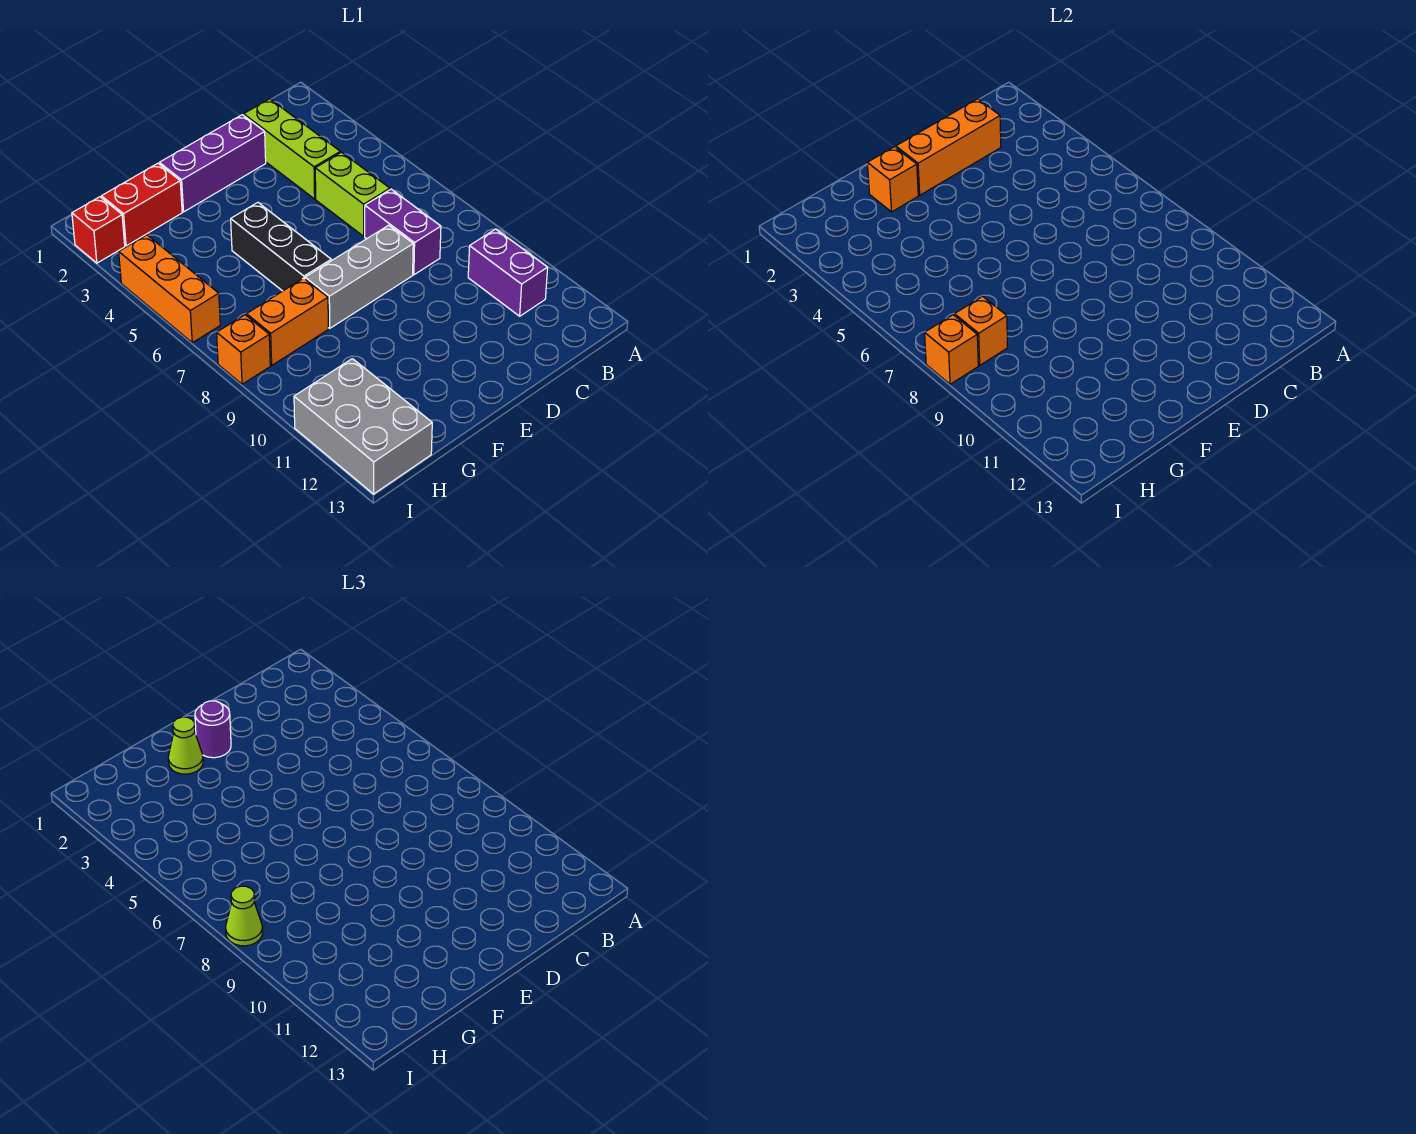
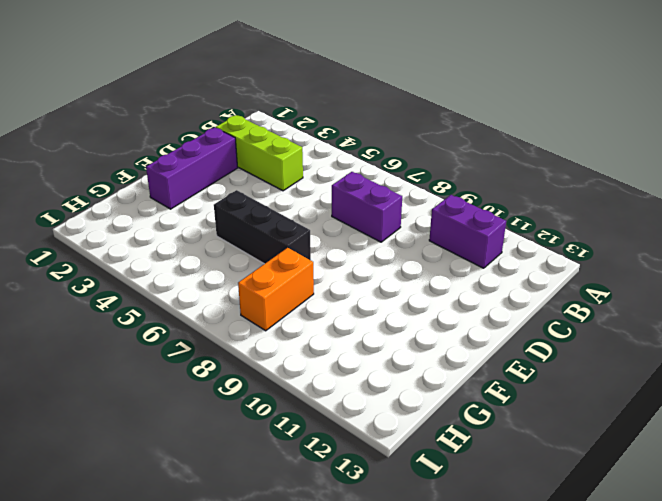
none -> lime 1x2 brick [315,152,390,236]
none -> grey 1x3 brick [305,225,413,328]
none -> red 1x2 brick [101,163,182,246]

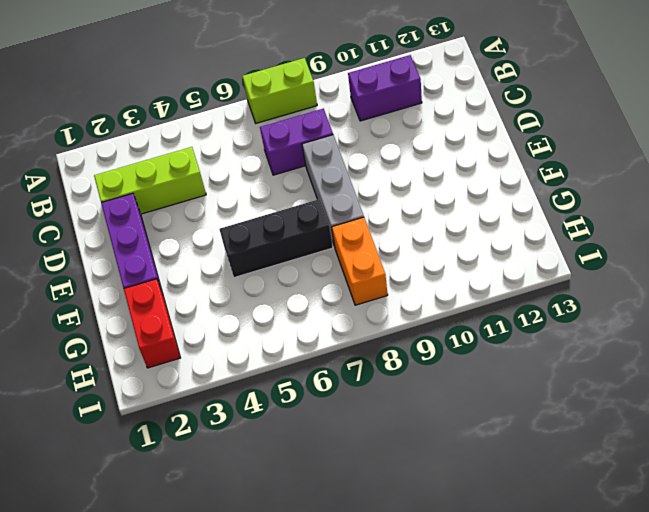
lime 1x2 brick [242,58,317,123] -> lime 1x2 brick moved to [315,152,390,236]
none -> grey 2x3 brick [294,359,432,494]
none -> red 1x1 brick [72,197,125,263]
none -> orange 1x3 brick [119,235,220,343]

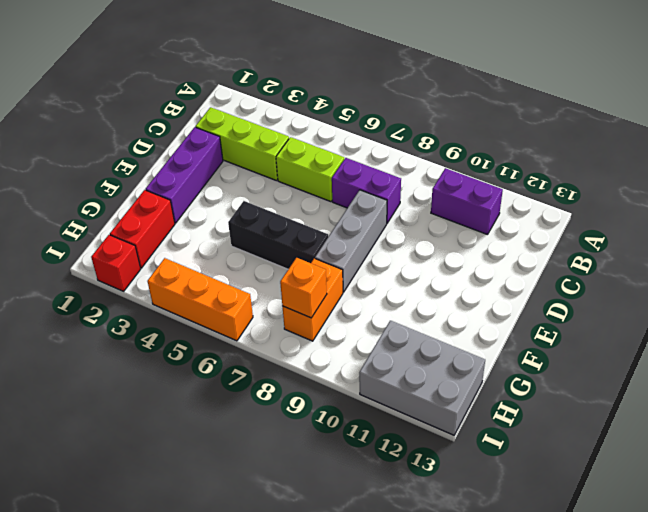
none -> orange 1x1 brick [217,315,270,384]
none -> orange 1x3 brick [896,99,1001,195]
none -> orange 1x1 brick [867,147,918,212]

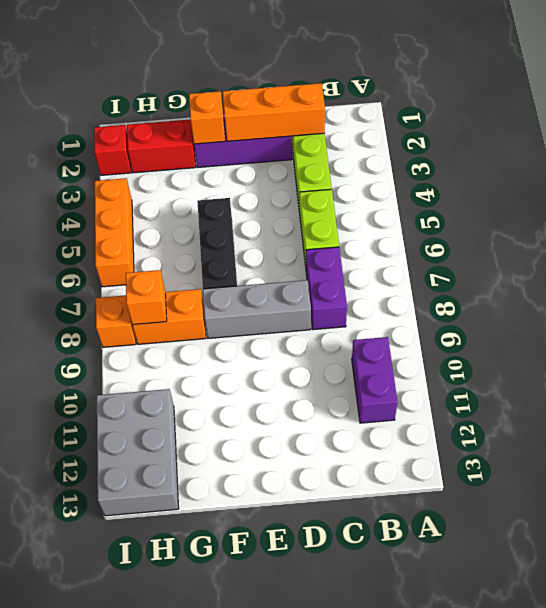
none -> orange 1x1 brick [925,315,978,384]
none -> purple 1x1 round brick [195,701,231,758]
none -> lime 1x1 cone [168,717,203,774]

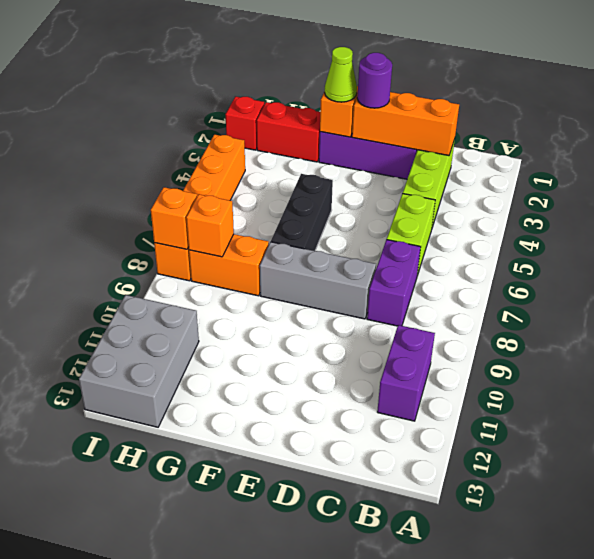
none -> lime 1x1 cone [226,886,263,946]

